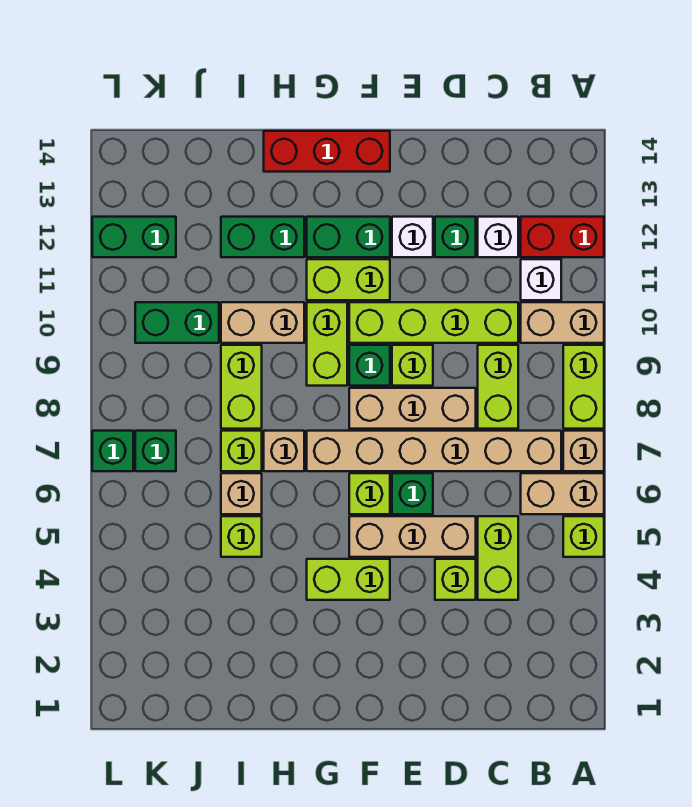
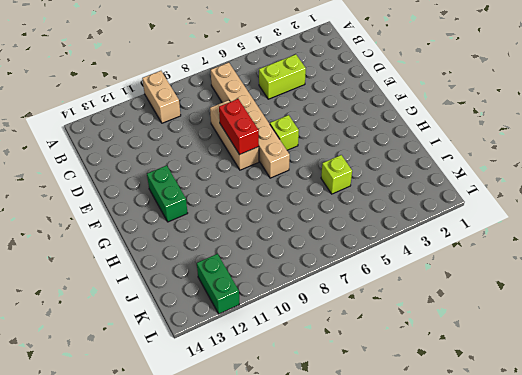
red 1x2 brick [219,99,259,155] -> red 1x2 brick moved to [521,217,604,257]
none -> lime 1x1 brick [563,516,604,557]
none -> tan 1x2 brick [521,473,604,514]
none -> tan 1x1 brick [563,431,604,471]
none -> lime 1x2 brick [563,345,604,429]

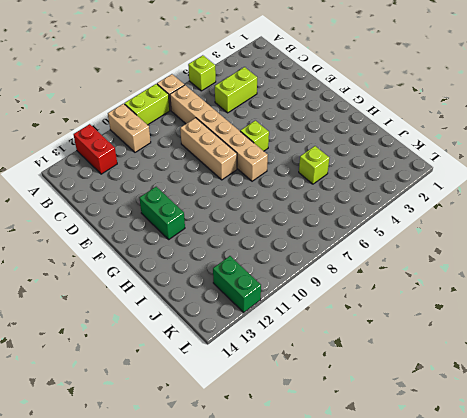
none -> tan 1x2 brick [521,473,604,514]
none -> white 1x1 brick [521,259,561,300]
none -> lime 1x2 brick [478,345,518,429]
none -> lime 1x4 brick [349,302,518,343]

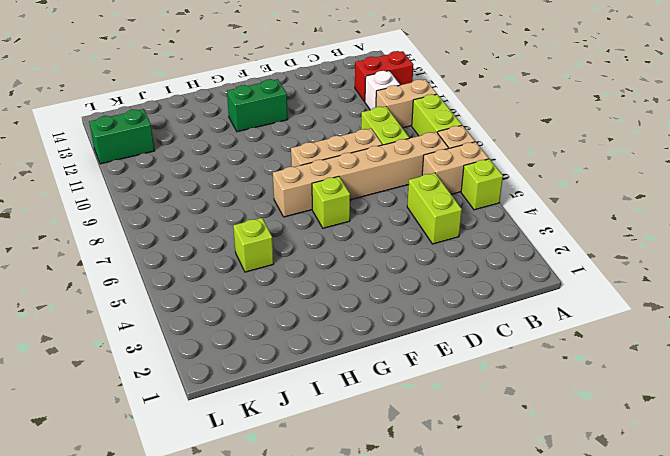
none -> lime 1x4 brick [349,302,518,343]
none -> white 1x1 brick [478,217,518,257]
none -> lime 1x1 brick [435,559,476,600]
none -> tan 1x3 brick [349,516,476,557]

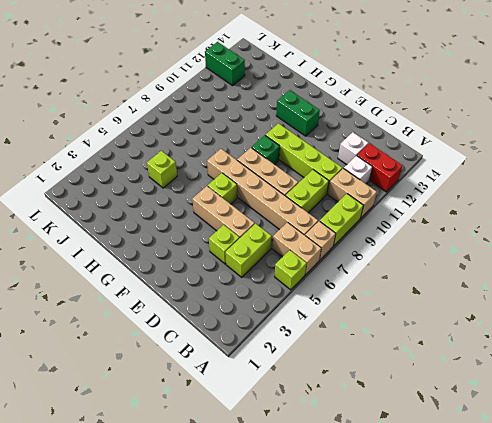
none -> green 1x1 brick [435,217,476,257]
none -> green 1x1 brick [392,473,433,514]
none -> lime 1x1 brick [392,345,433,386]
none -> white 1x1 brick [392,217,433,257]

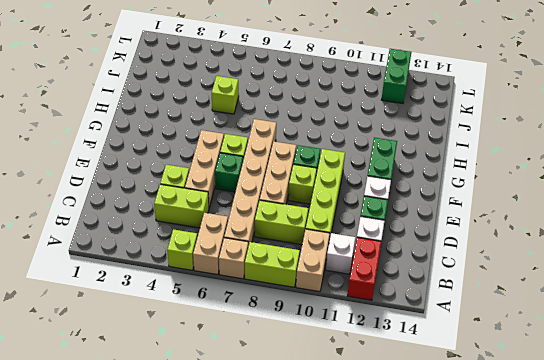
none -> lime 1x2 brick [307,559,390,600]
none -> lime 1x2 brick [307,259,390,300]
none -> red 1x3 brick [264,131,390,172]
none -> lime 1x2 brick [307,302,347,386]

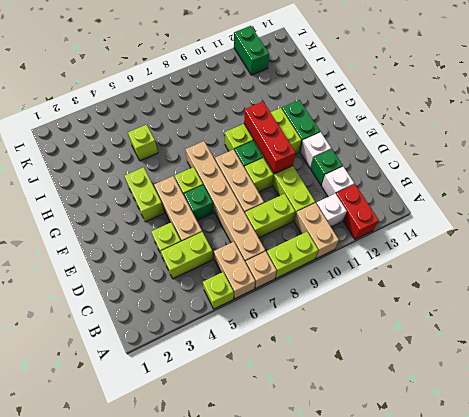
red 1x3 brick [244,101,295,174] -> red 1x3 brick moved to [264,131,390,172]
none -> tan 1x1 brick [264,431,304,471]
none -> tan 1x2 brick [221,302,304,343]
none -> green 1x2 brick [221,217,304,257]
none -> tan 1x1 brick [221,473,262,514]

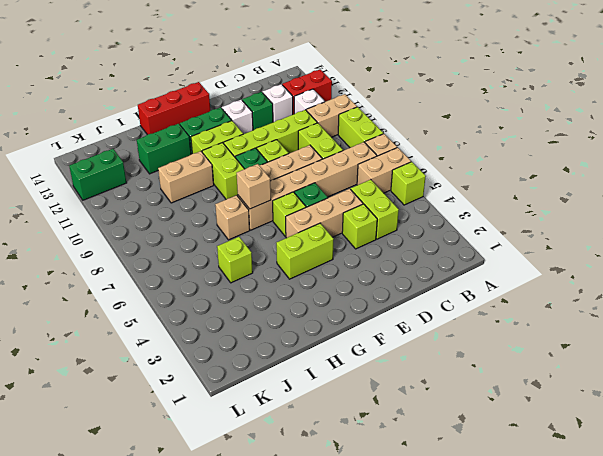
tan 1x1 brick [237,164,271,209] -> tan 1x1 brick moved to [221,473,262,514]
none -> lime 1x1 brick [221,431,262,471]
none -> lime 1x2 brick [221,345,262,429]
none -> green 1x2 brick [135,302,219,343]
none -> green 1x1 brick [135,431,176,471]

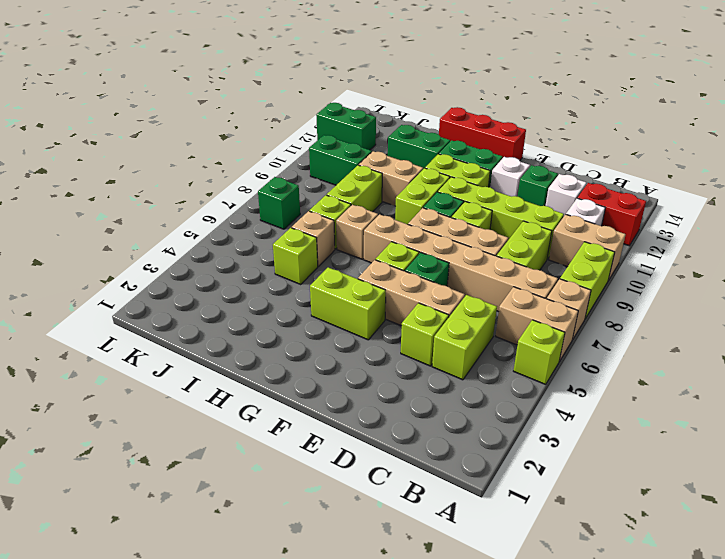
none -> green 1x1 brick [92,431,133,471]

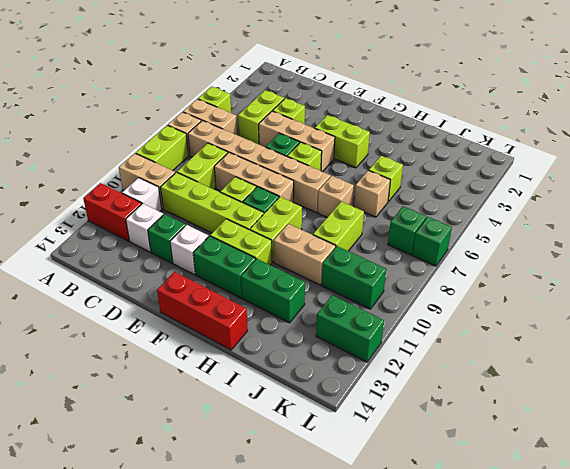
none -> lime 1x1 brick [221,431,262,471]

